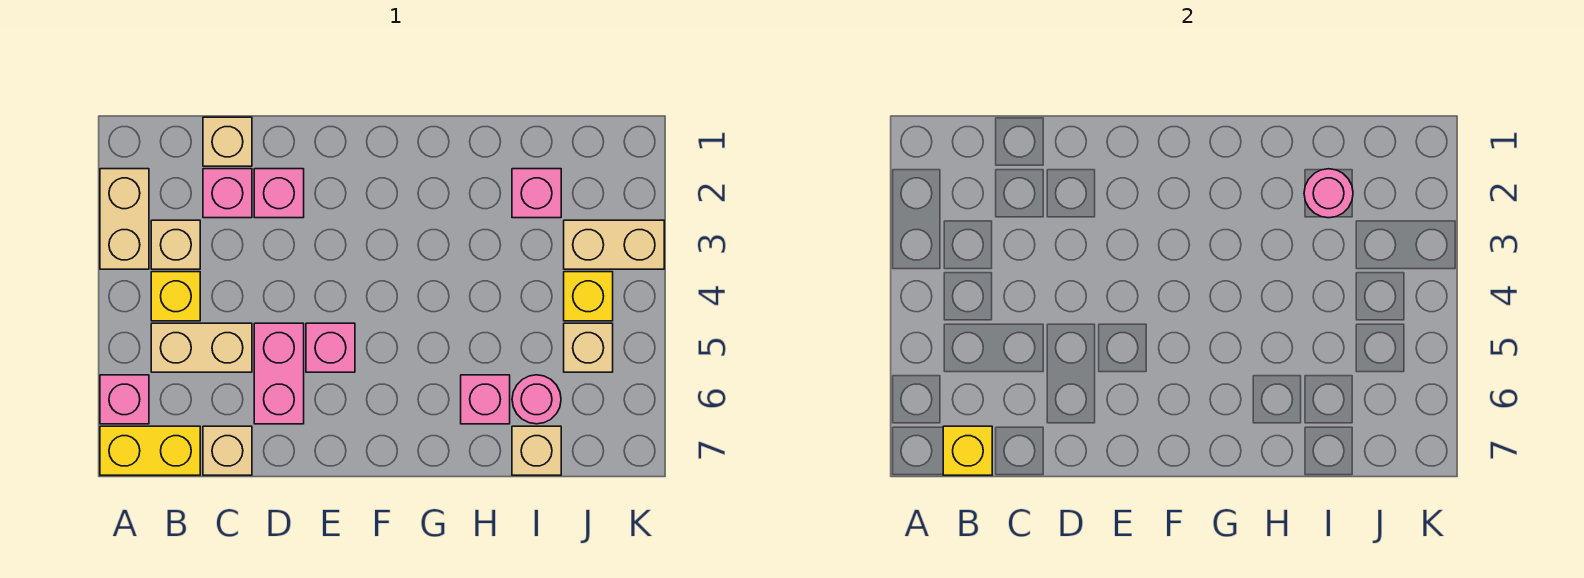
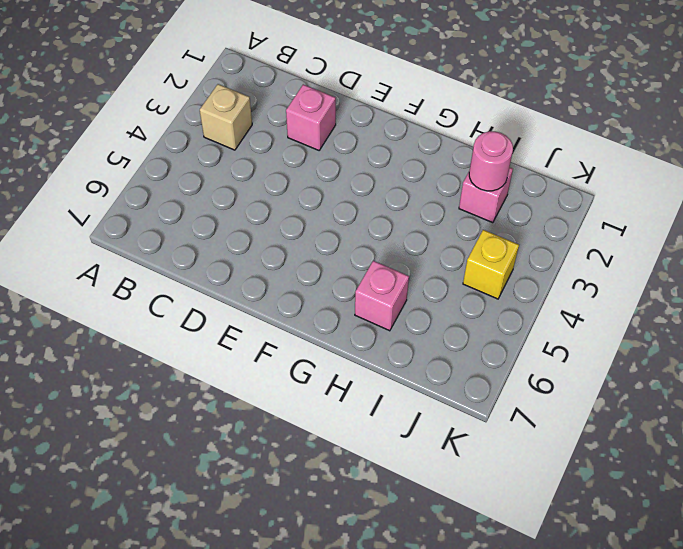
none -> tan 1x2 brick [100,169,149,269]
none -> pink 1x1 brick [100,375,149,424]
none -> yellow 1x2 brick [100,426,200,475]

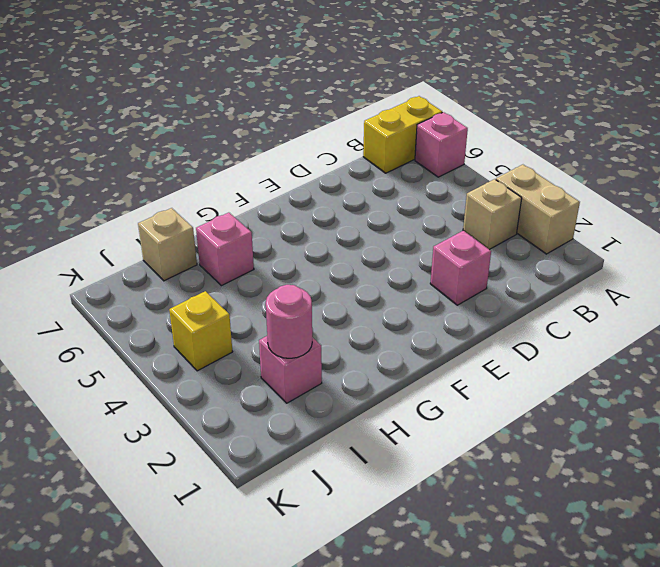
none -> yellow 1x1 brick [151,272,200,321]
none -> tan 1x2 brick [151,323,252,372]
none -> tan 1x1 brick [203,117,252,166]

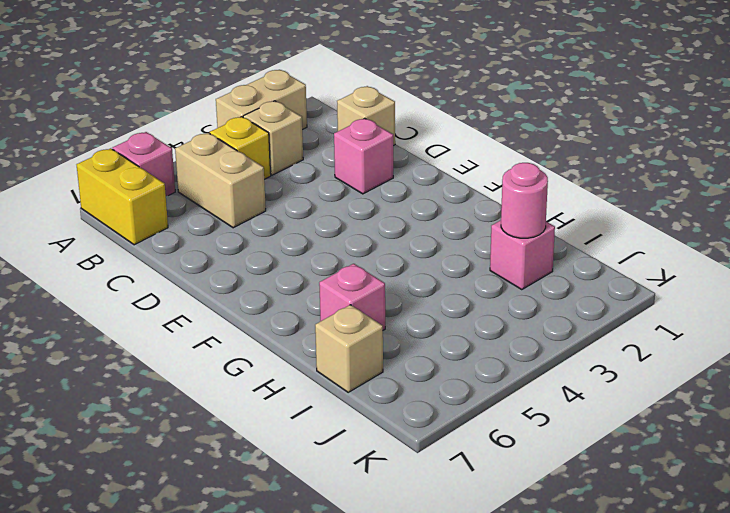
none -> pink 1x1 brick [203,169,252,218]
none -> tan 1x1 brick [203,426,252,475]
none -> pink 1x2 brick [254,323,304,424]

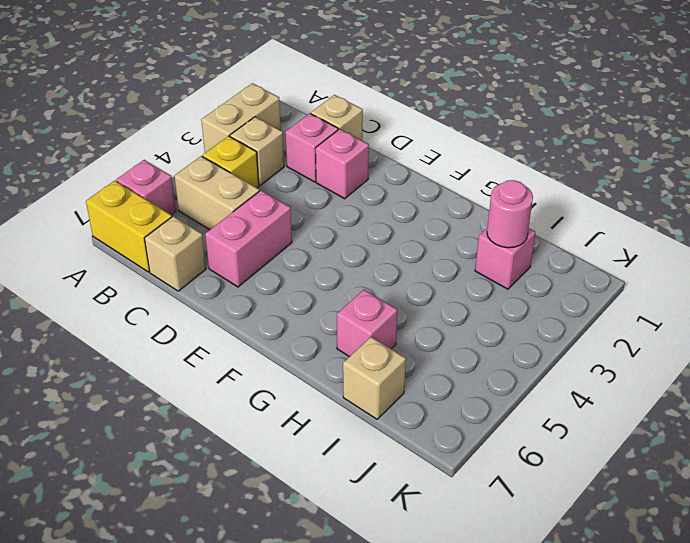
none -> pink 1x1 brick [306,323,355,372]
none -> pink 1x1 round brick [512,375,561,424]
none -> tan 1x2 brick [564,220,664,269]

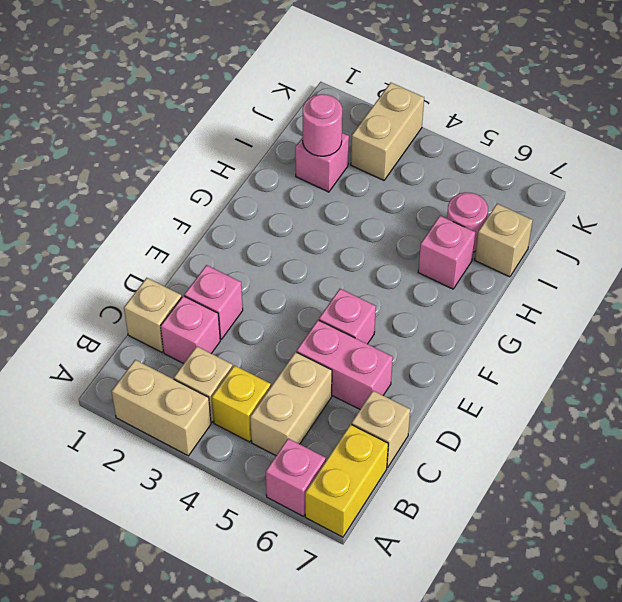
none -> yellow 1x1 brick [564,272,613,321]
none -> tan 1x1 brick [564,323,613,372]
none -> yellow 1x1 brick [943,426,992,475]

